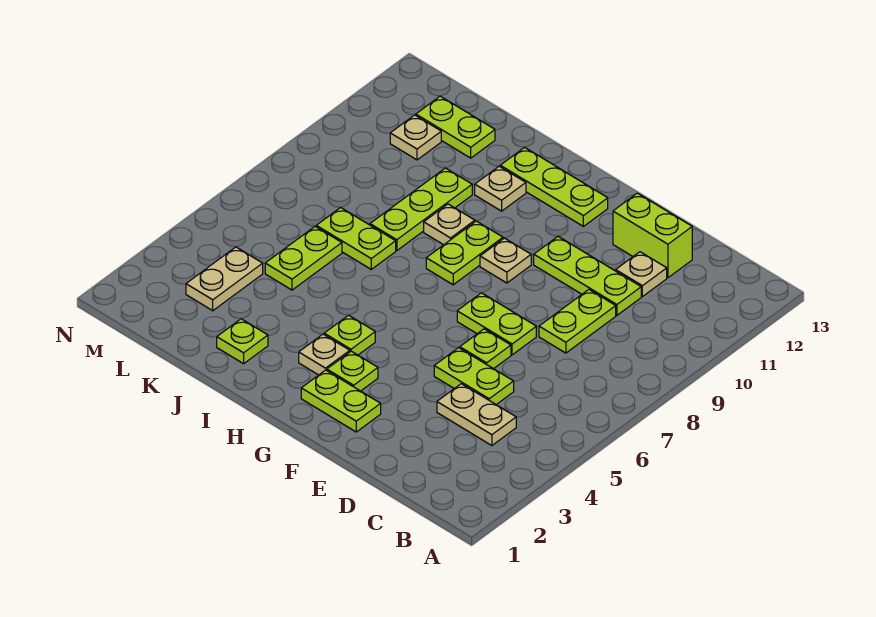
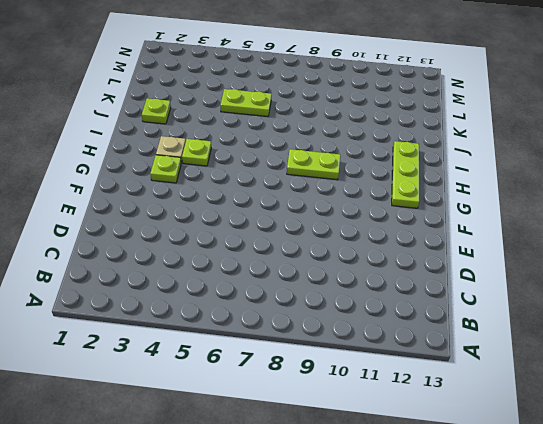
none -> tan 1x2 plate [437,384,516,446]
none -> lime 1x2 plate [434,348,514,405]
none -> lime 1x2 plate [539,290,616,353]

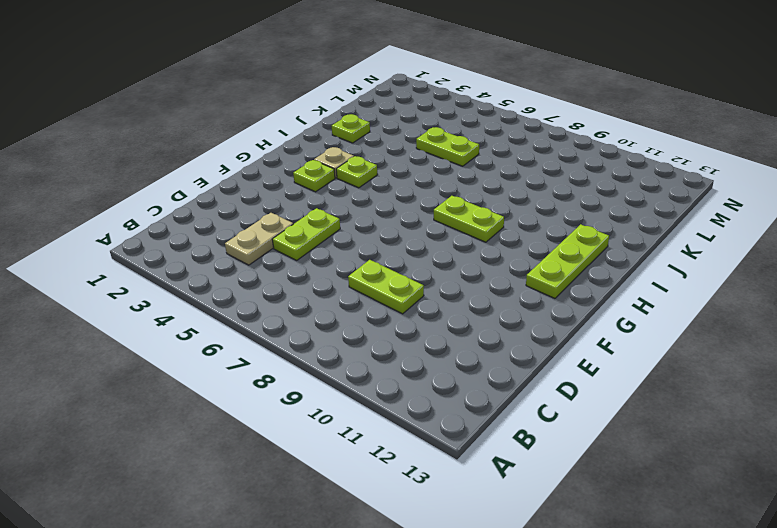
none -> lime 1x3 plate [534,237,641,315]
none -> tan 1x1 plate [616,252,667,297]
none -> lime 1x2 brick [613,193,692,278]

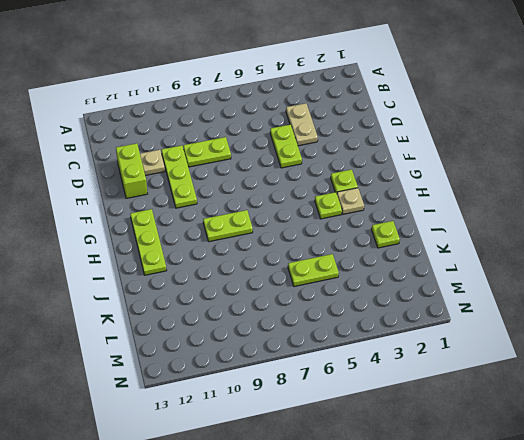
none -> lime 1x1 plate [460,329,511,369]
none -> lime 1x2 plate [457,293,536,355]
none -> lime 1x2 plate [301,370,381,432]

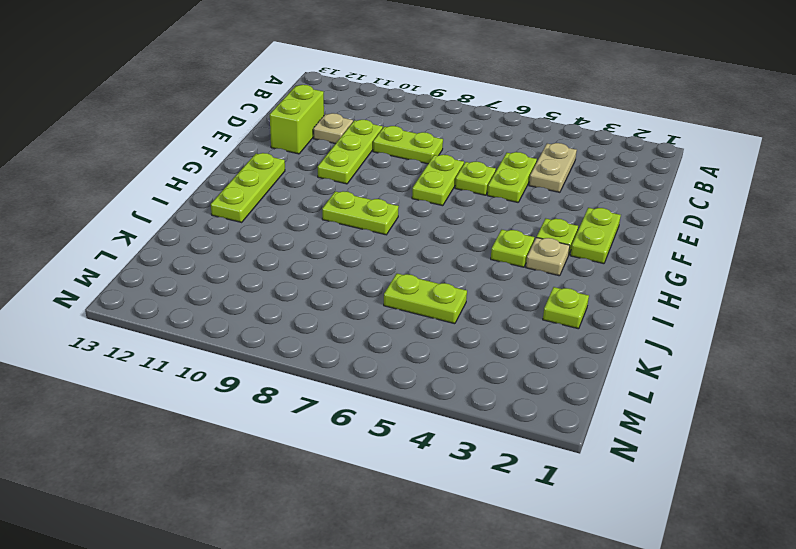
none -> tan 1x1 plate [480,238,531,283]
none -> tan 1x1 plate [424,204,475,245]
none -> tan 1x1 plate [475,166,526,211]

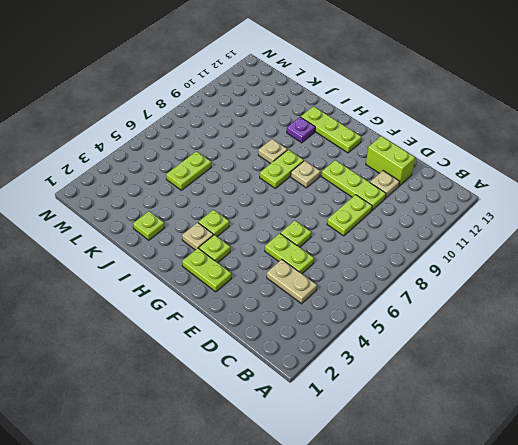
purple 1x1 plate [287,117,315,143] -> tan 1x1 plate [475,166,526,211]
none -> lime 1x2 plate [457,293,536,355]
none -> lime 1x2 plate [316,208,396,269]
none -> lime 1x3 plate [370,168,472,251]

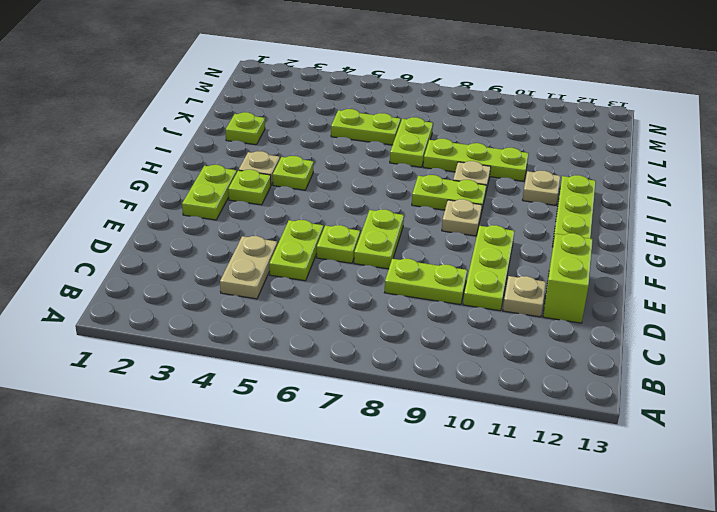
none -> lime 1x2 plate [416,96,495,158]
none -> tan 1x2 plate [186,247,263,311]
none -> tan 1x1 plate [390,115,441,160]

